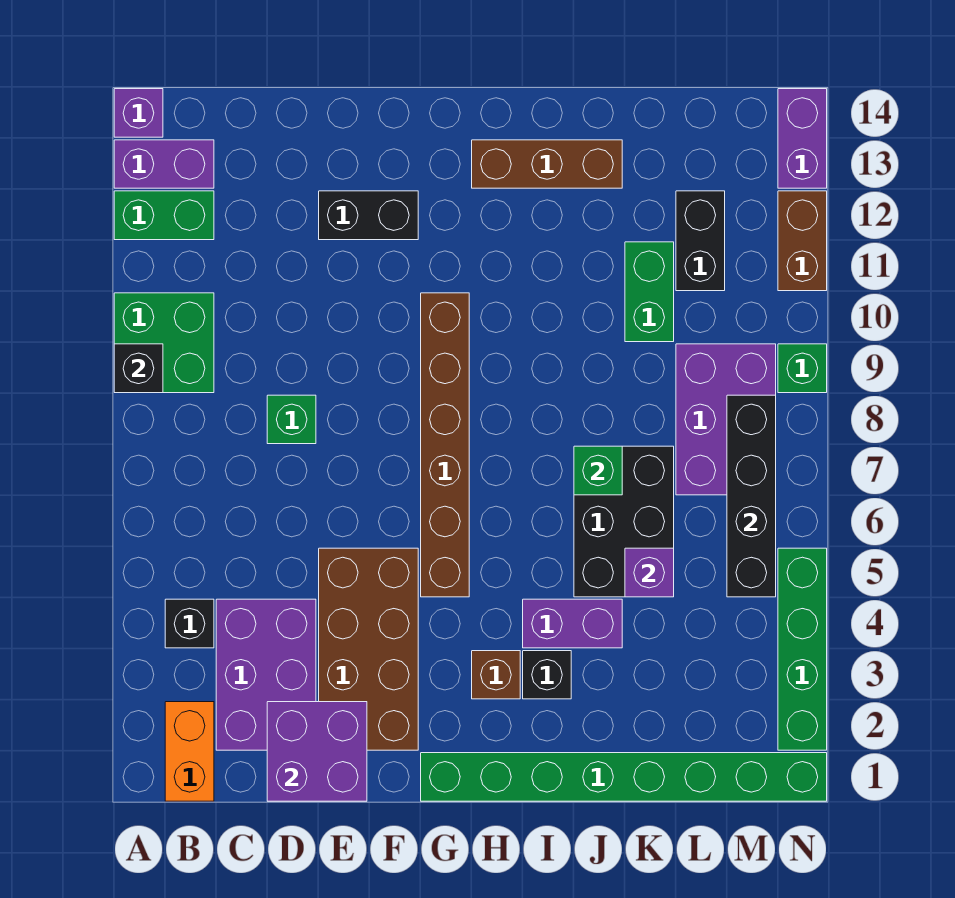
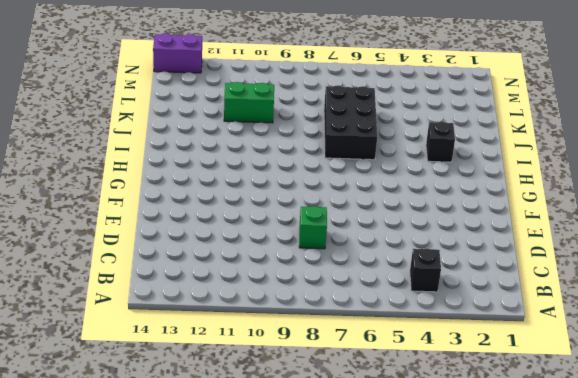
black 2x3 brick [324,85,377,160] -> black 2x3 brick turned to [574,446,674,597]
none -> green 2x2 brick [114,293,214,393]
none -> green 1x2 brick [114,191,214,240]
none -> purple 1x2 brick [114,140,214,188]

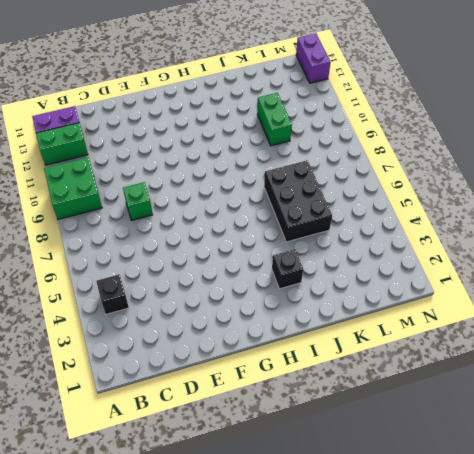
none -> purple 1x1 brick [114,89,163,137]
none -> orange 1x2 brick [165,702,214,801]
none -> purple 2x3 brick [216,599,316,750]

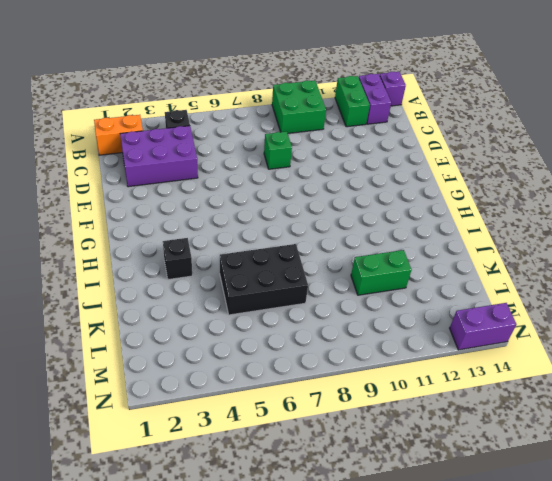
none -> brown 2x4 brick [319,548,418,750]
none -> black 1x2 brick [319,191,418,240]
none -> green 1x8 brick [421,753,827,801]

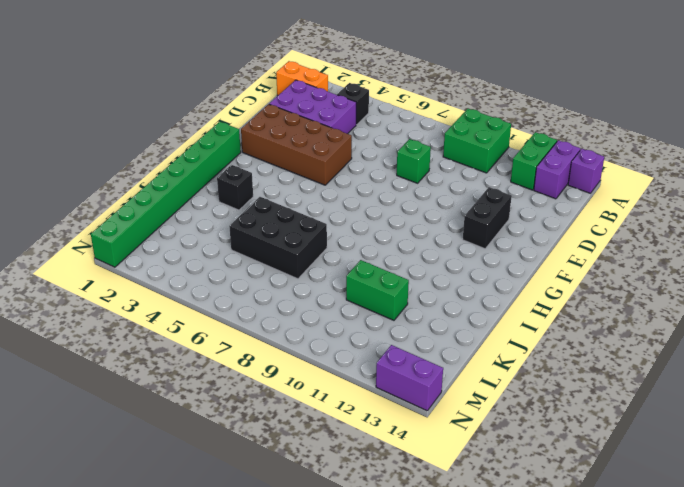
none -> brown 1x6 brick [421,293,469,597]
none -> brown 1x1 brick [472,651,520,699]
none -> brown 1x3 brick [472,140,622,188]

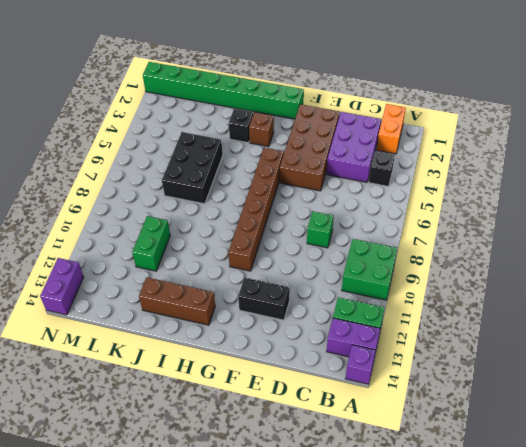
none -> purple 1x2 brick [523,599,622,648]
none -> purple 2x3 brick [676,344,776,495]
none -> black 1x2 brick [676,191,725,291]

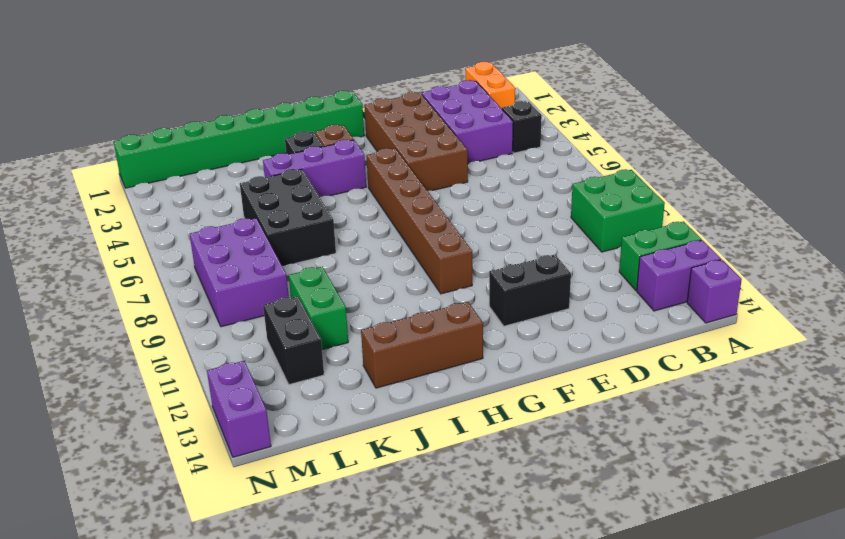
purple 1x3 brick [263,140,366,197] -> purple 1x2 brick [523,599,622,648]
none -> green 1x1 brick [267,395,316,444]
none -> green 1x4 brick [778,548,827,750]
none -> green 1x1 brick [778,344,827,393]

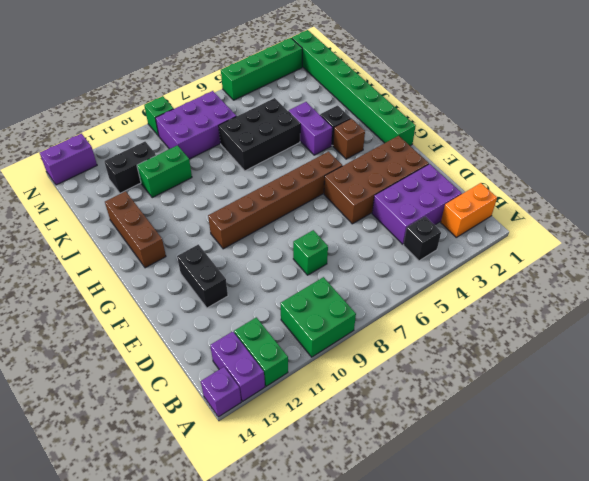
none -> brown 1x2 brick [778,191,827,291]
none -> black 1x1 brick [114,344,163,393]
none -> purple 2x2 brick [267,702,367,801]

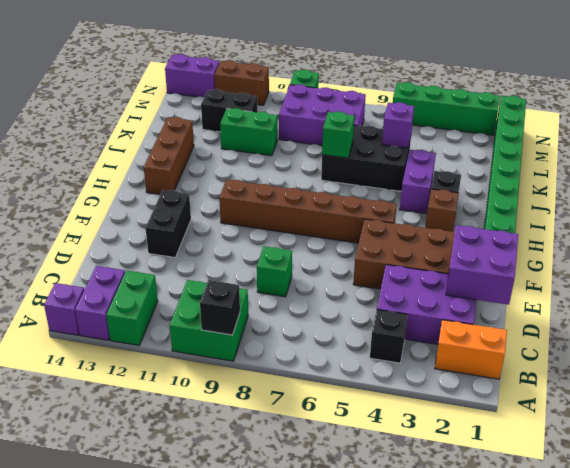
none -> black 1x4 brick [727,395,776,597]

